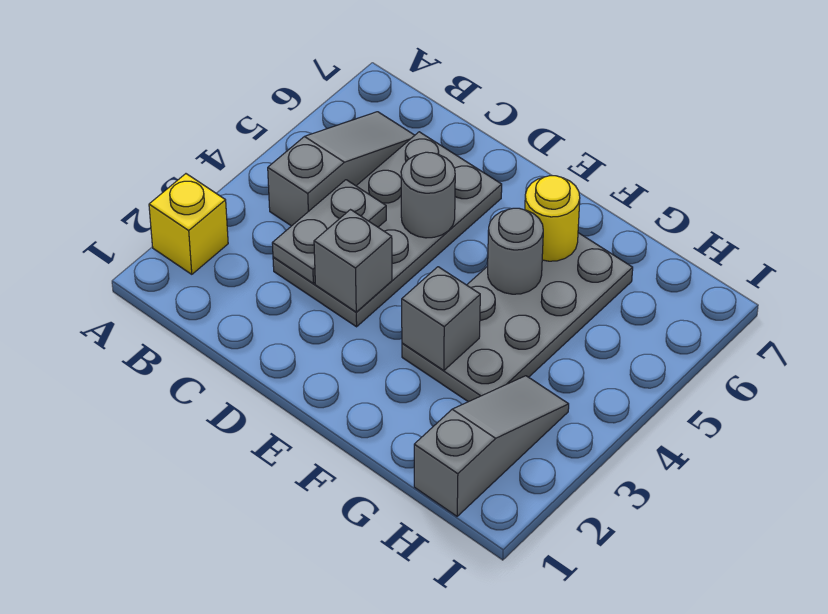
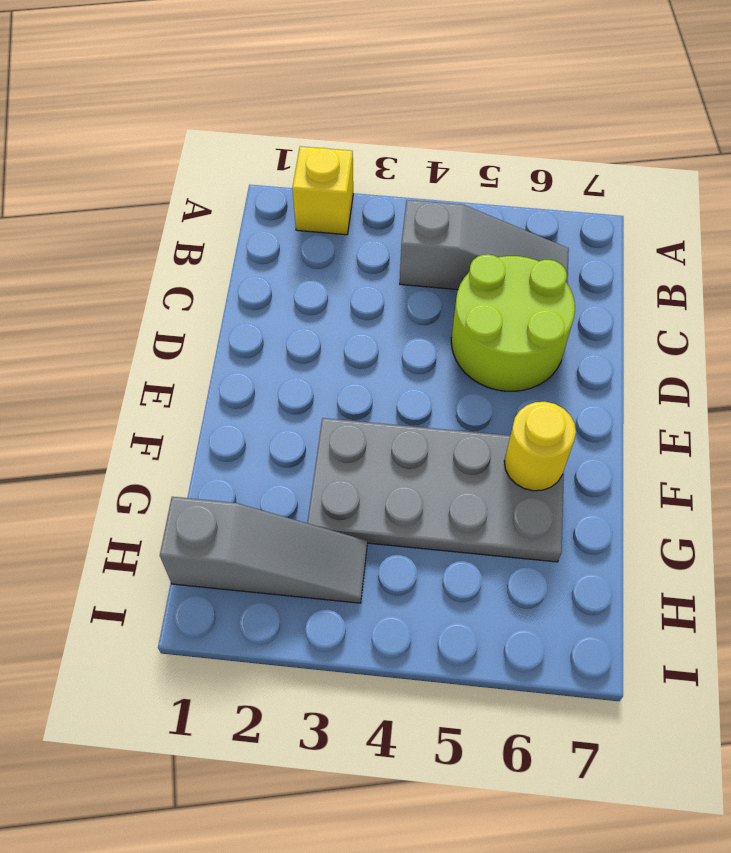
lime 2x2 round brick [451,254,575,391] -> grey 2x4 plate [273,132,502,327]
none -> grey 1x2 plate [272,180,386,283]
none -> grey 1x1 brick [314,210,392,312]

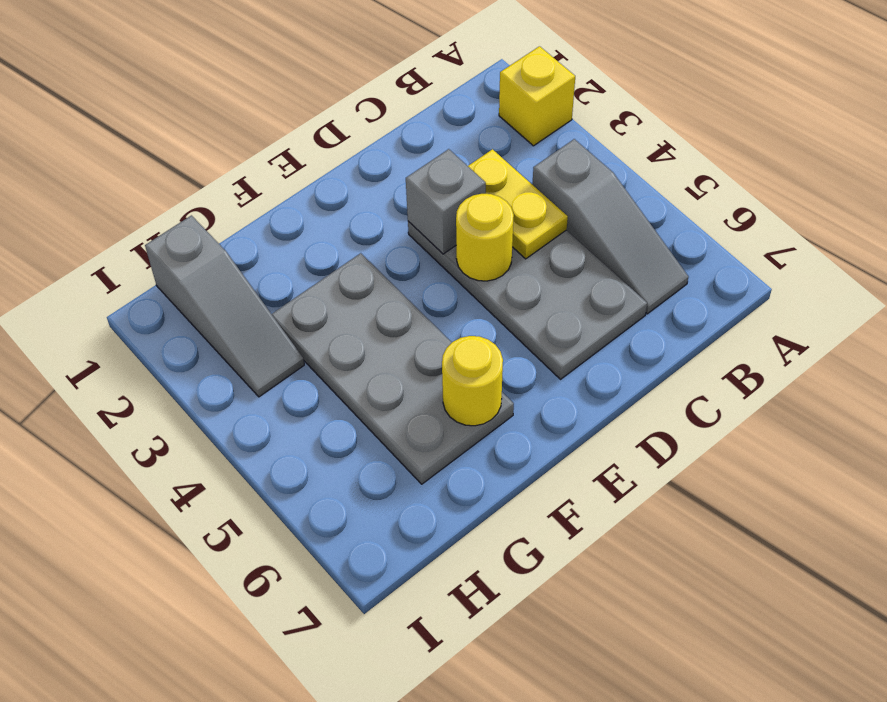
yellow 1x2 plate [468,149,568,259] -> grey 1x2 plate [272,180,386,283]
yellow 1x1 round brick [456,194,514,281] -> none
none -> grey 1x1 round brick [401,152,455,238]
none -> grey 1x1 brick [402,267,480,371]

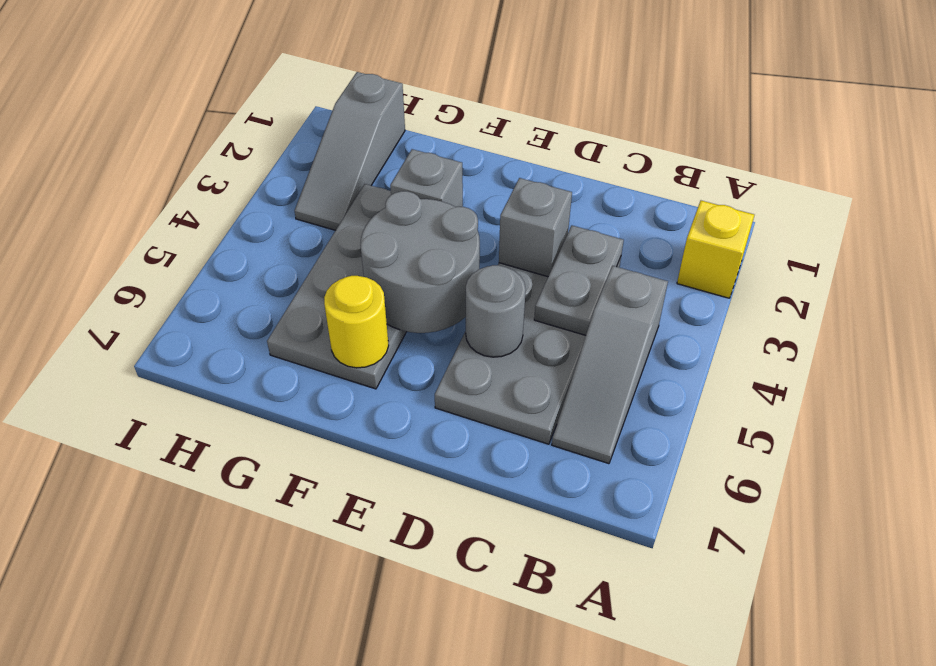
grey 2x2 round brick [361,191,480,333] -> grey 1x1 round brick [488,208,543,294]

